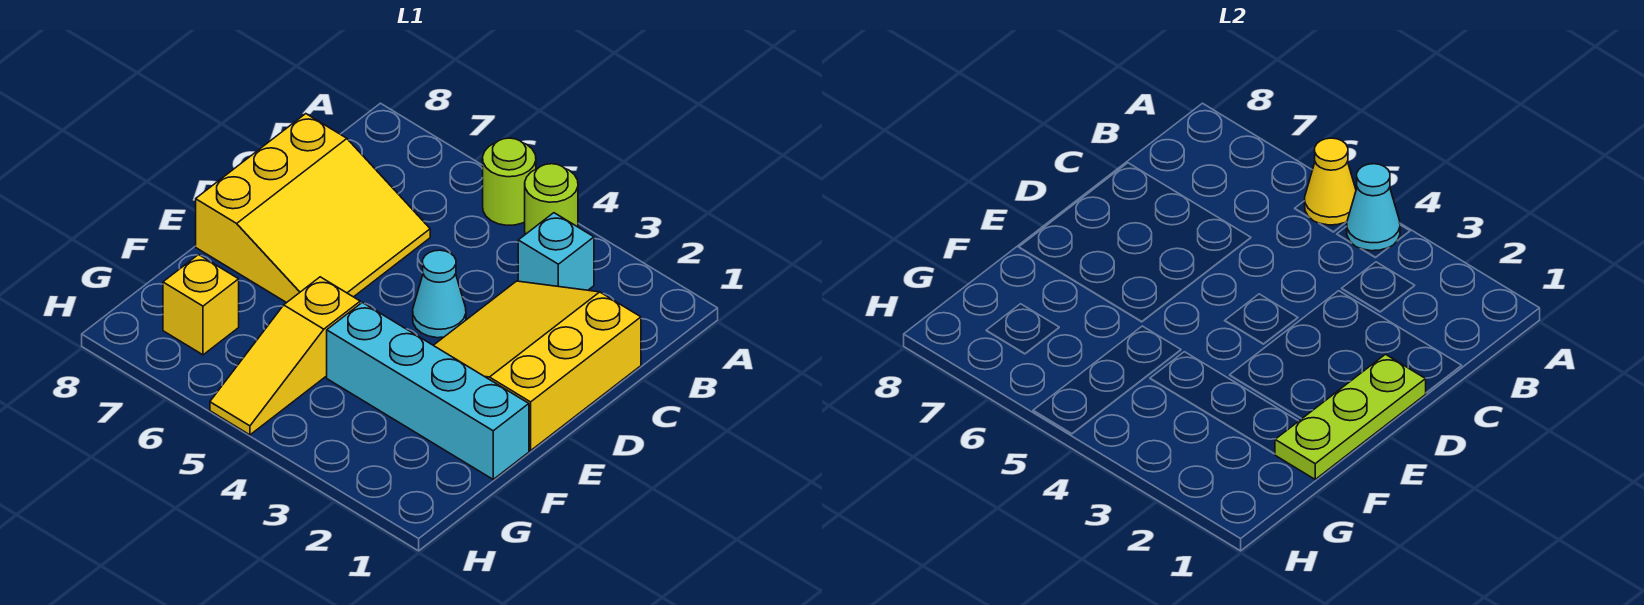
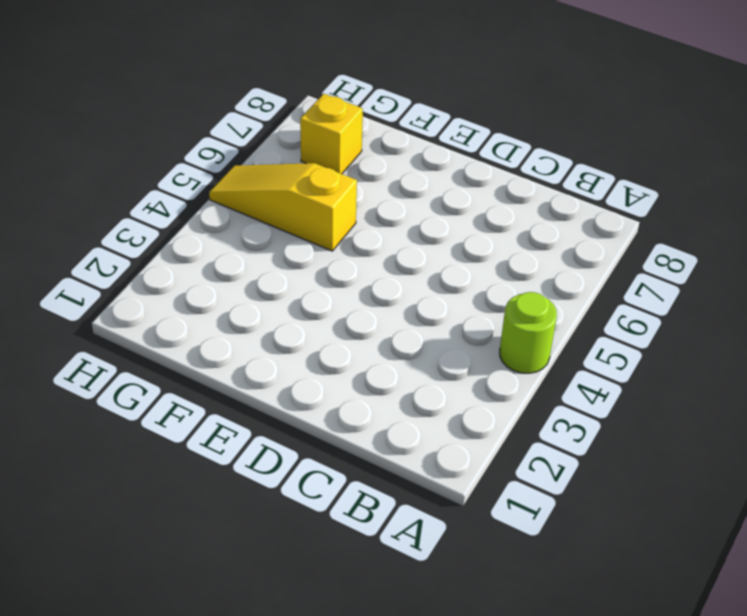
none -> lime 1x1 round brick [483,138,536,225]
none -> cyan 1x1 brick [518,213,594,290]
none -> yellow 3x3 slope [434,281,641,451]

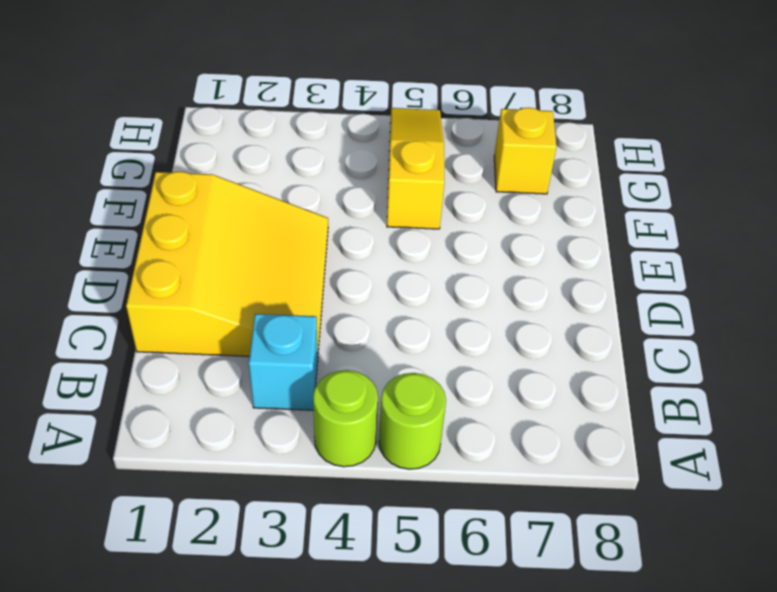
none -> yellow 3x3 slope [196,114,430,303]
none -> cyan 1x1 cone [413,250,466,338]
none -> cyan 1x4 brick [327,302,529,479]

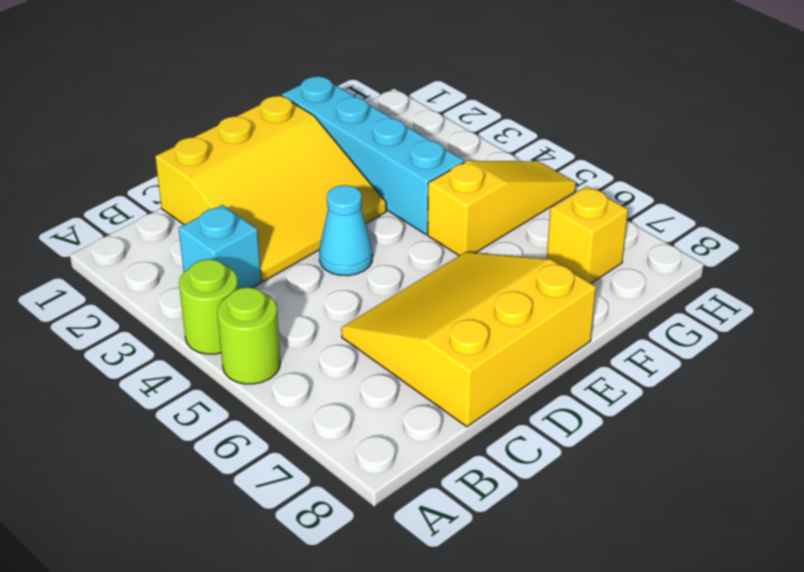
none -> cyan 1x1 cone [1347,164,1400,251]
none -> yellow 1x1 cone [1305,138,1356,225]
none -> lime 1x3 plate [1275,354,1426,479]

